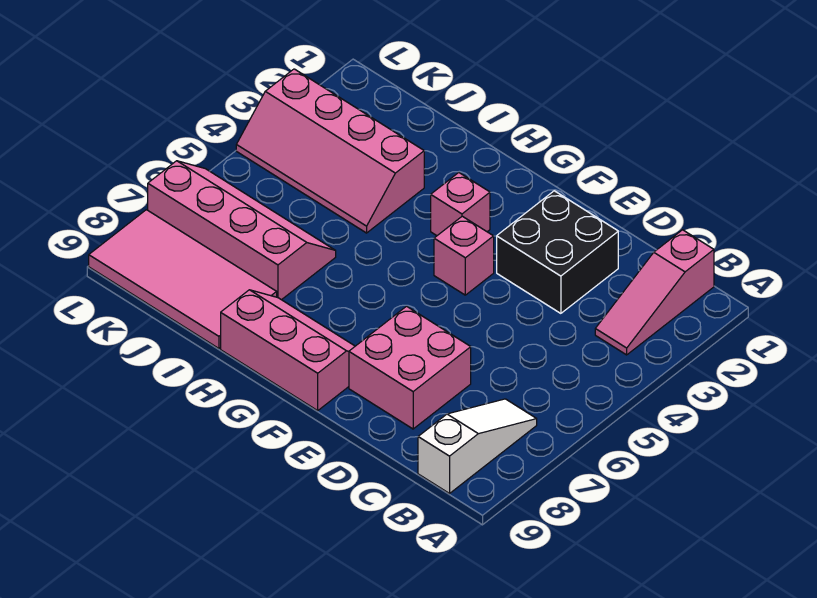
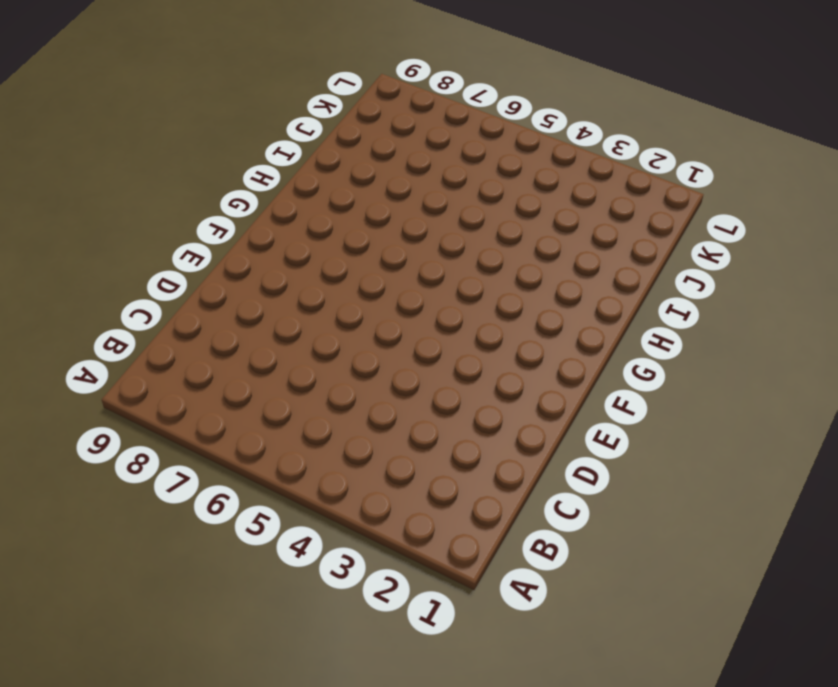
none -> pink 1x3 slope [595,230,714,355]
none -> white 1x3 slope [418,399,537,494]

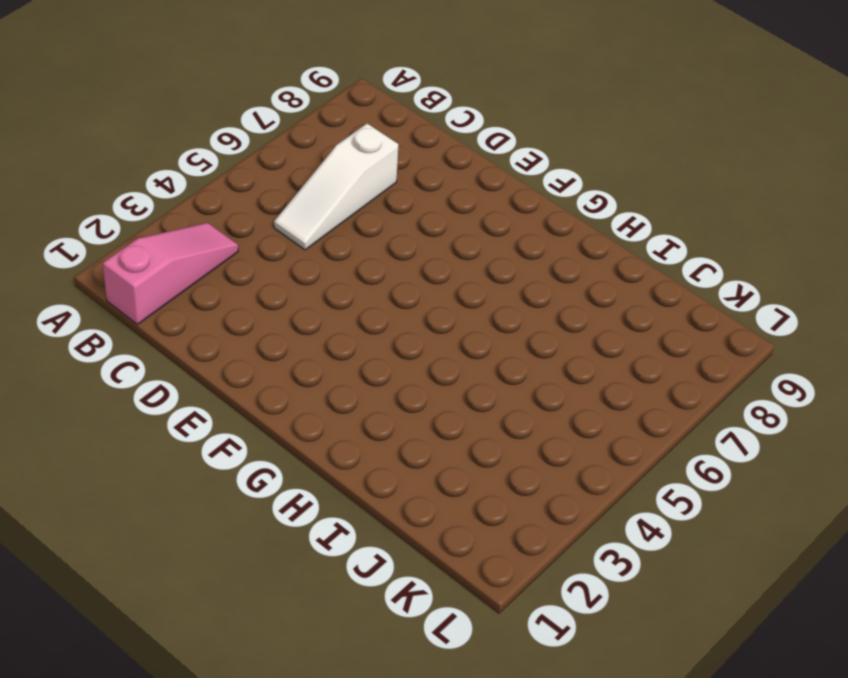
white 1x3 slope [274,124,398,250] -> white 1x3 slope moved to [418,399,537,494]
none -> black 2x2 brick [497,191,618,313]
none -> pink 2x2 brick [349,306,471,429]

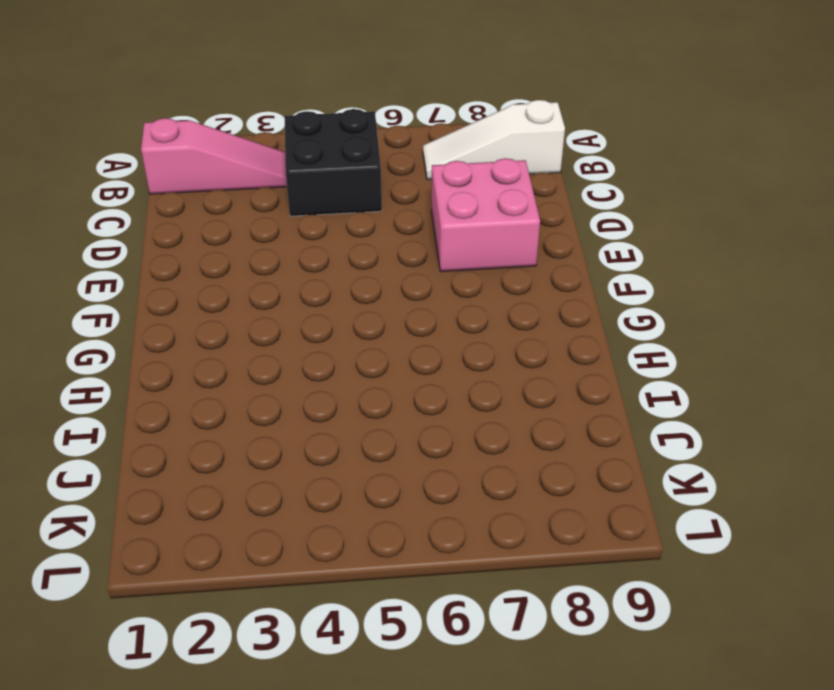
black 2x2 brick [285,109,382,216] -> black 2x2 brick moved to [497,191,618,313]
none -> pink 1x1 brick [434,216,494,295]
none -> pink 2x3 slope [221,290,355,411]

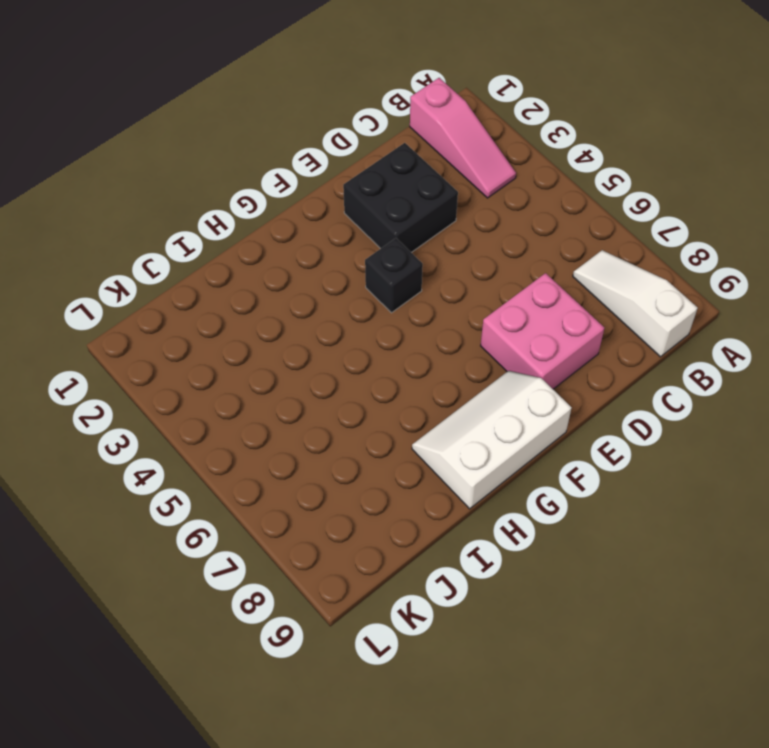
black 1x1 brick [365,238,423,313] -> pink 1x1 brick [434,216,494,295]
white 2x3 slope [412,371,572,509] -> pink 2x3 slope [221,290,355,411]
none -> pink 1x1 brick [431,173,490,236]
none -> pink 2x4 slope [236,69,424,233]

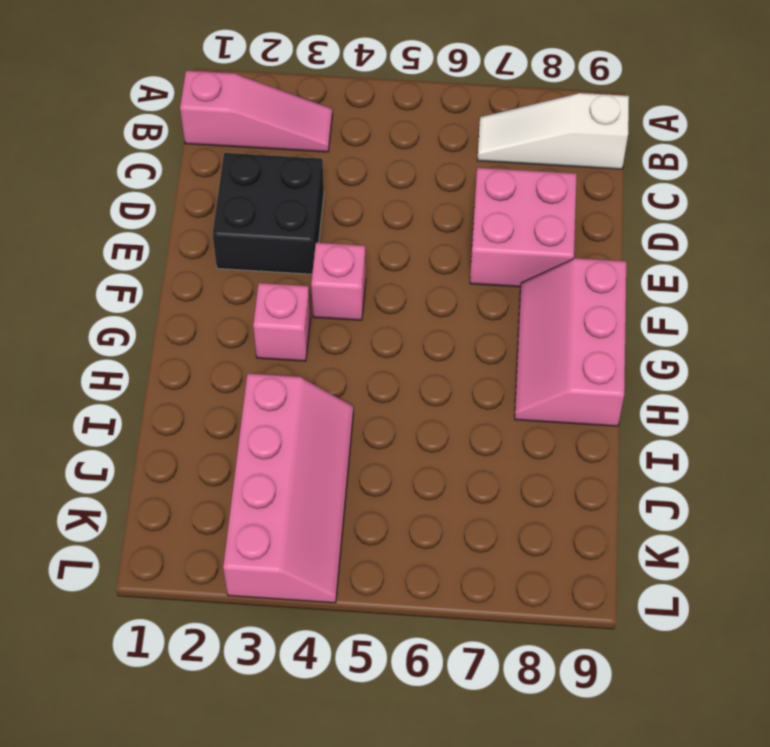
none -> pink 2x4 slope [148,161,336,300]
none -> pink 2x4 tile [89,210,277,348]

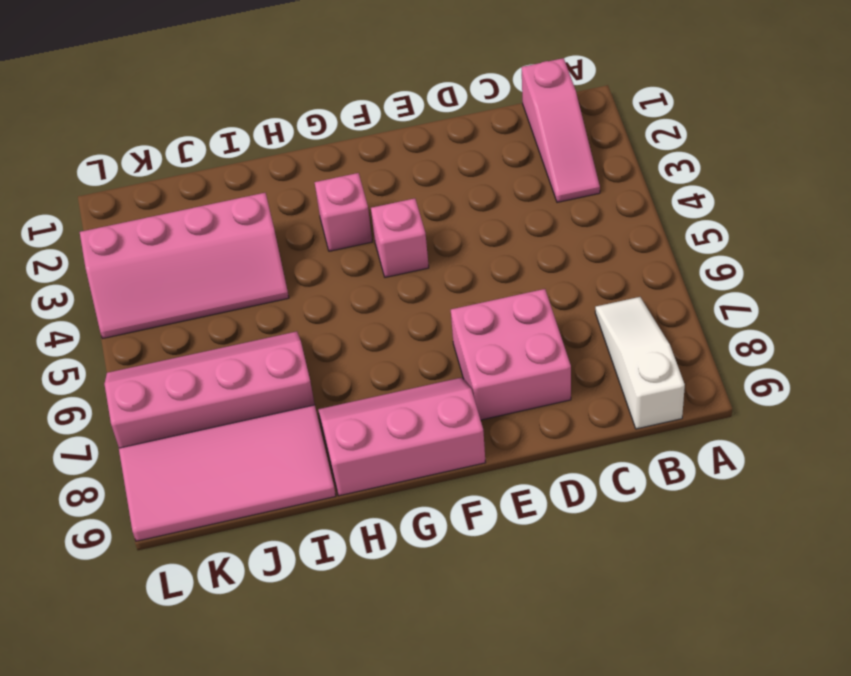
none -> black 2x2 brick [497,191,618,313]

